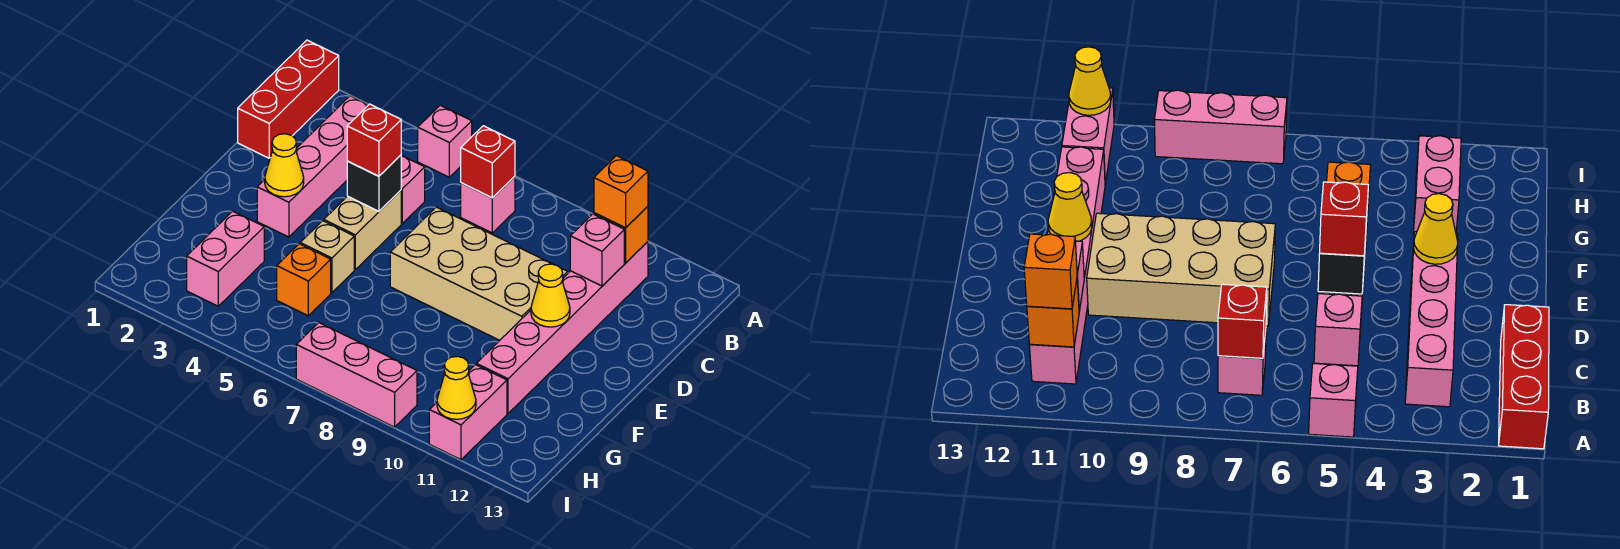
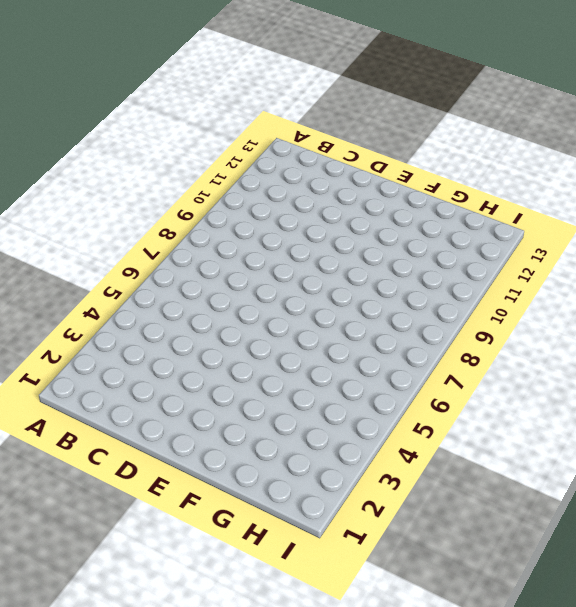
none -> red 1x3 brick [238,40,339,158]
none -> pink 1x1 brick [418,105,472,177]
none -> pink 1x4 brick [257,96,368,237]

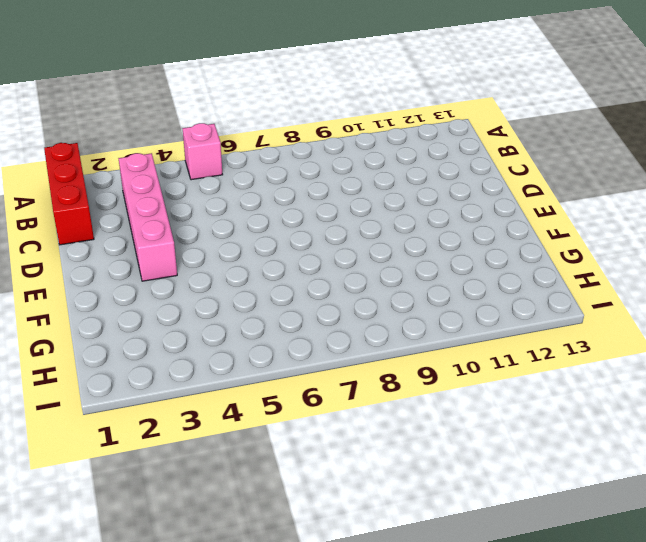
none -> pink 1x1 brick [461,176,515,233]
none -> pink 1x6 brick [476,242,648,413]
none -> pink 1x1 brick [401,155,425,223]

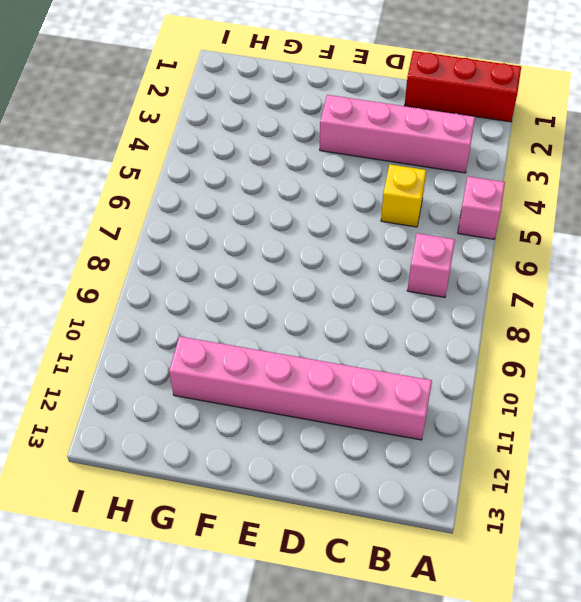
yellow 1x1 brick [381,164,426,227] -> pink 1x1 brick [401,155,425,223]
none -> tan 1x2 brick [324,190,401,269]
none -> tan 2x4 brick [390,207,568,340]
none -> tan 1x1 brick [300,221,354,293]

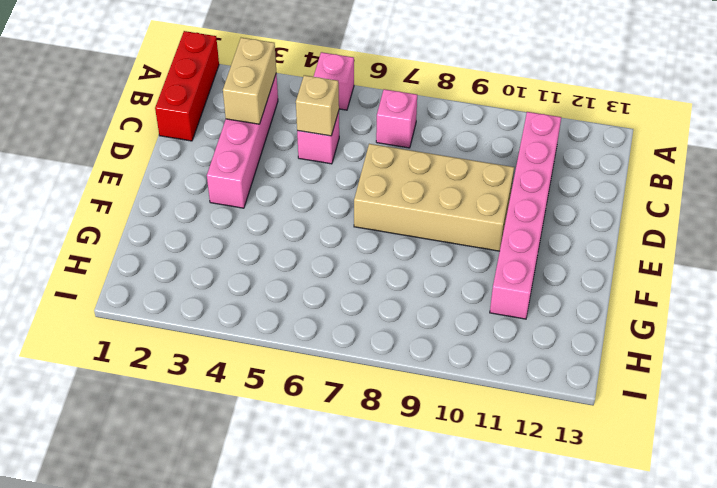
tan 1x2 brick [223,38,276,124] -> tan 1x2 brick moved to [324,190,401,269]
tan 1x1 brick [296,75,339,136] -> tan 1x1 brick moved to [300,221,354,293]
none -> pink 1x2 brick [187,211,264,306]
none -> orange 1x1 brick [277,244,331,316]
none -> pink 1x2 brick [429,365,507,460]

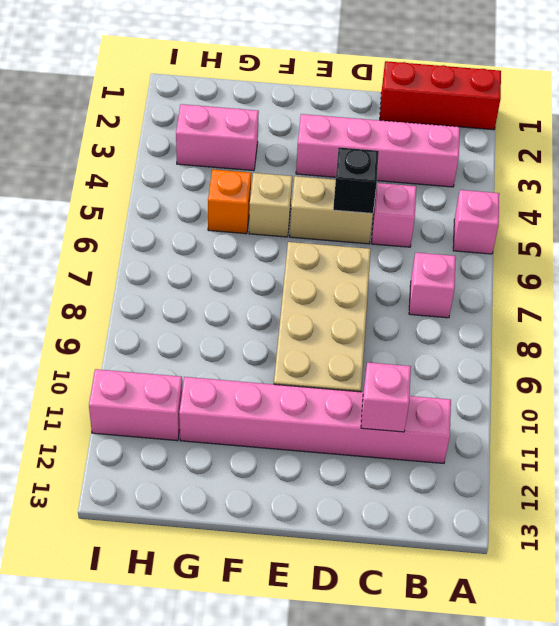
none -> pink 1x3 brick [296,323,417,427]
none -> red 1x1 brick [461,126,515,198]
none -> orange 1x1 brick [594,206,648,263]

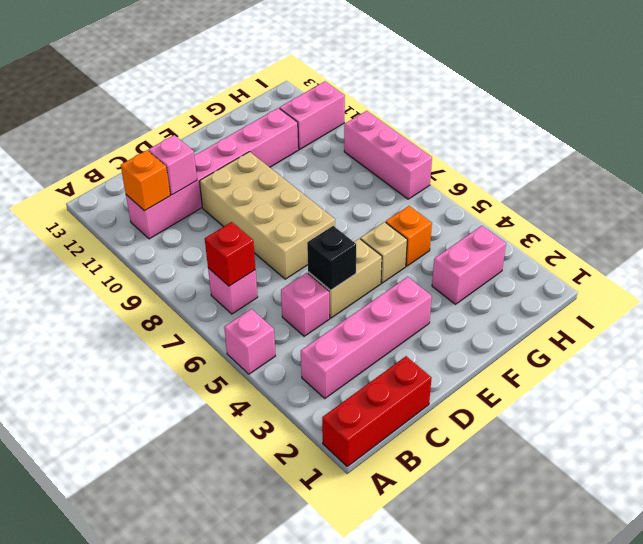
none -> yellow 1x1 cone [265,134,304,197]
none -> yellow 1x1 cone [531,264,570,327]
none -> yellow 1x1 cone [437,356,476,419]

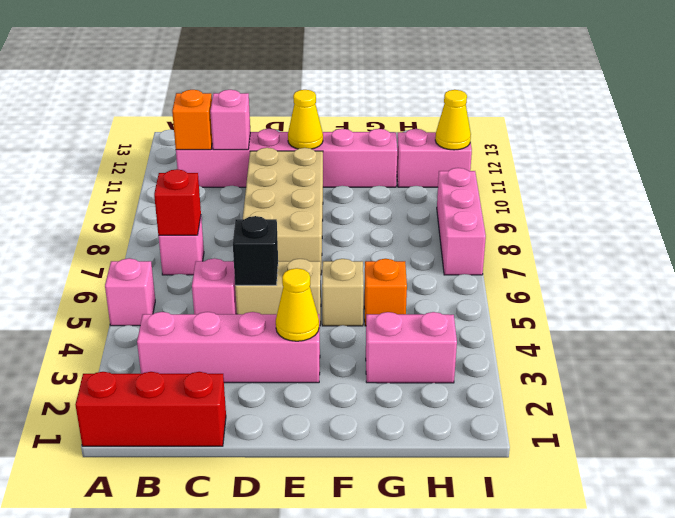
none -> orange 1x1 brick [594,156,648,228]
none -> red 1x1 brick [347,104,401,176]

